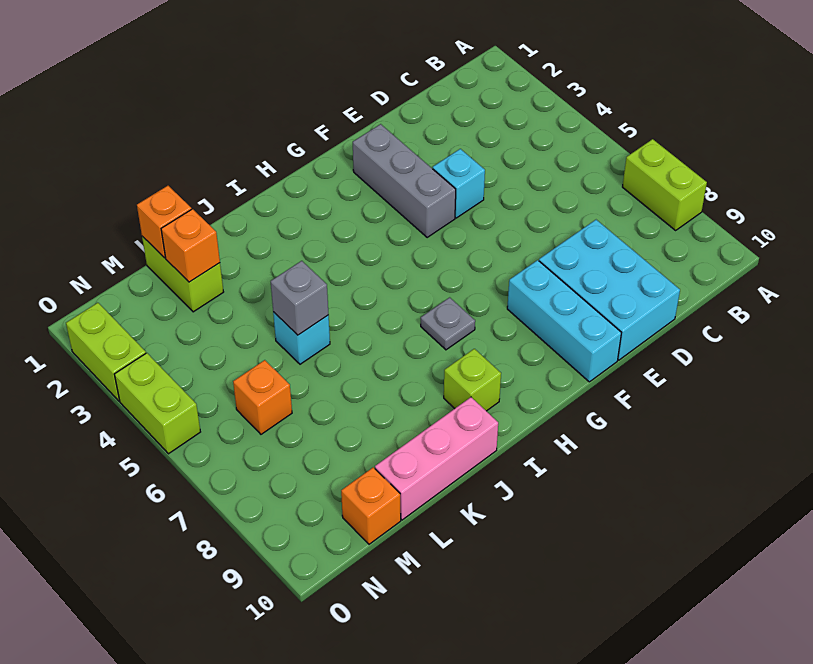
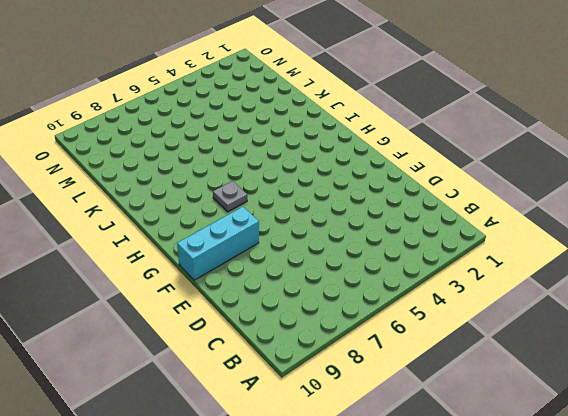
none -> lime 1x2 brick [623,139,707,230]
none -> cyan 2x3 brick [539,220,680,360]
none -> cyan 1x1 brick [433,149,485,218]

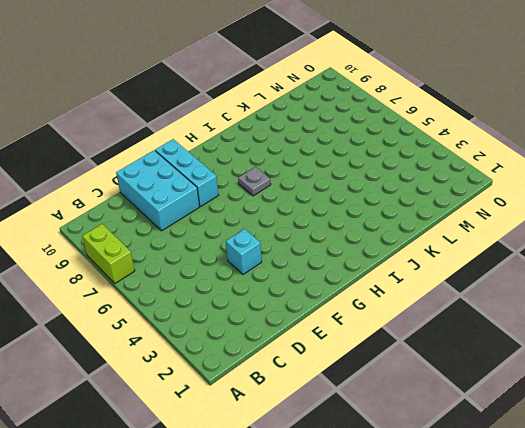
none -> grey 1x3 brick [353,124,456,238]
none -> lime 1x1 brick [444,349,501,411]
none -> pink 1x3 brick [375,397,498,520]

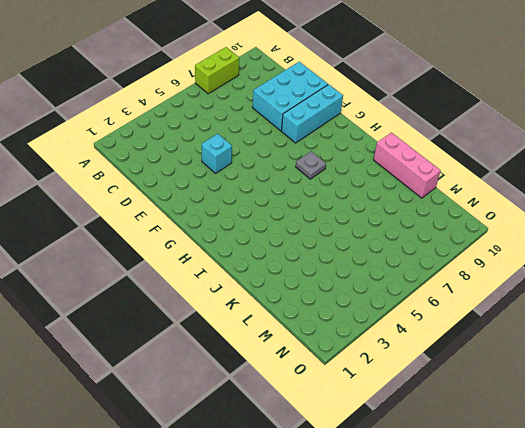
none -> grey 1x3 brick [353,124,456,238]
none -> lime 1x1 brick [444,349,501,411]
none -> cyan 1x1 brick [273,312,330,364]

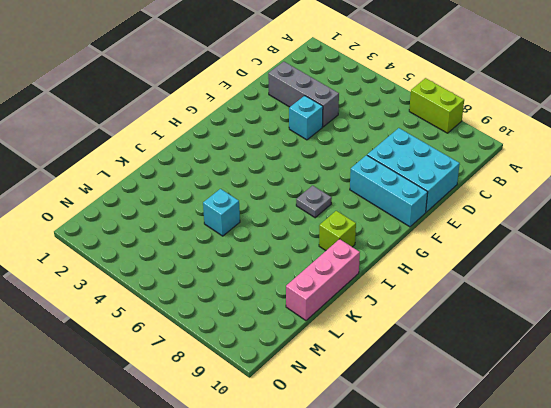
grey 1x3 brick [268,62,339,127] -> grey 1x3 brick moved to [353,124,456,238]
none -> lime 1x2 brick [142,236,223,312]
none -> orange 1x1 brick [233,360,292,434]
none -> orange 1x1 brick [341,467,401,544]

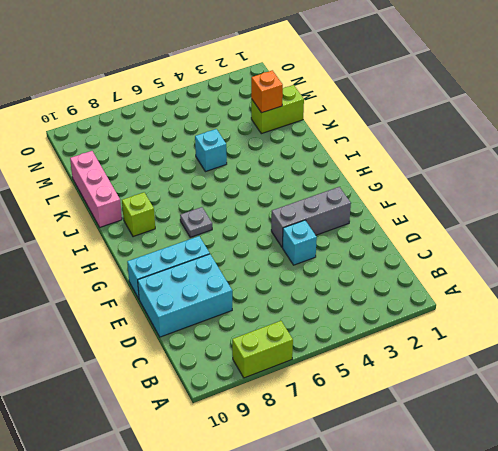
none -> orange 1x1 brick [233,360,292,434]
none -> orange 1x1 brick [341,467,401,544]
none -> lime 1x2 brick [66,303,146,401]

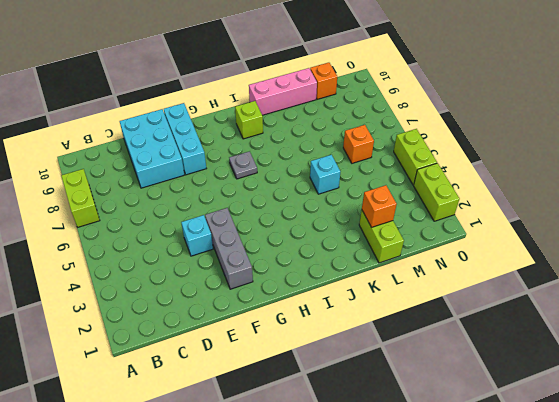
none -> grey 1x1 brick [271,261,329,335]
none -> orange 1x1 brick [137,186,192,258]

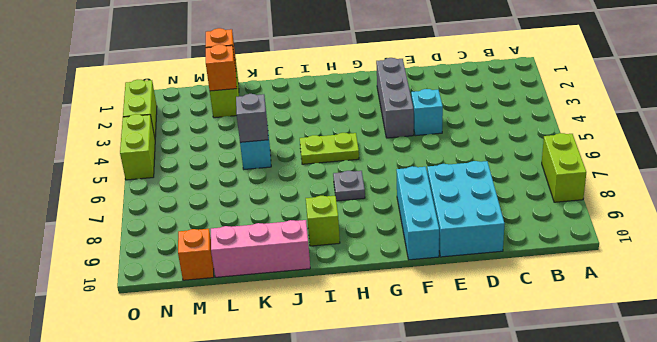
lime 1x2 plate [300,133,359,164] -> none
none -> orange 1x1 brick [233,360,292,434]

